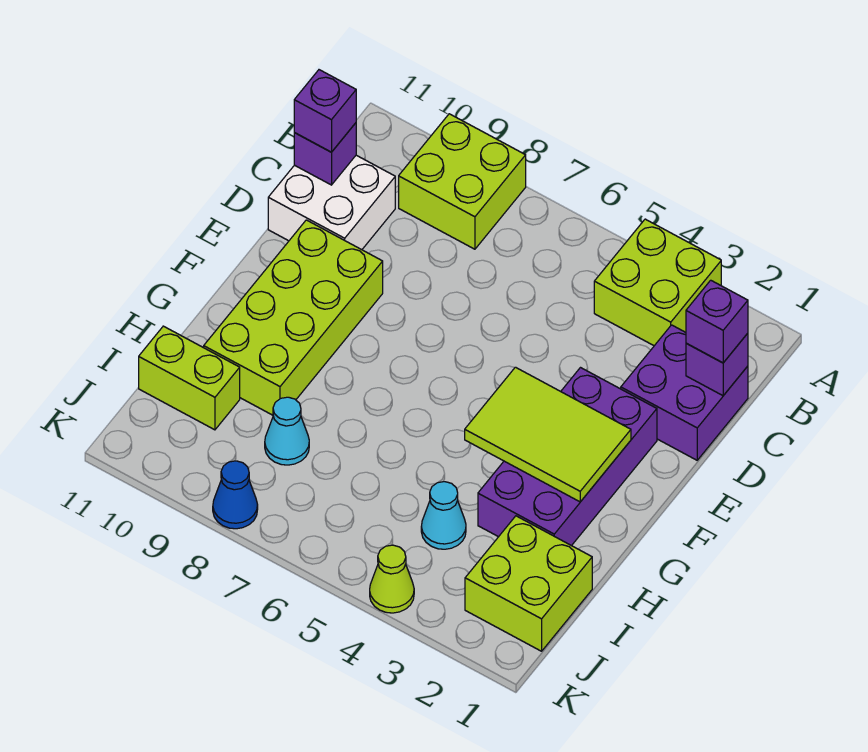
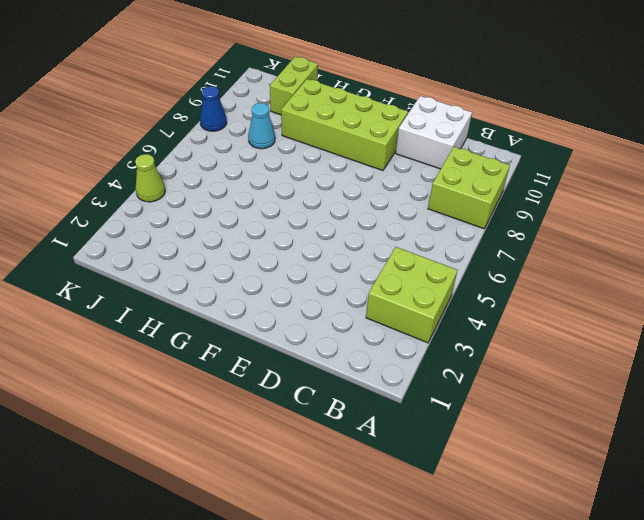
none -> purple 2x2 brick [621,325,748,460]
none -> purple 2x4 brick [478,368,657,546]
none -> lime 2x2 brick [465,516,592,651]

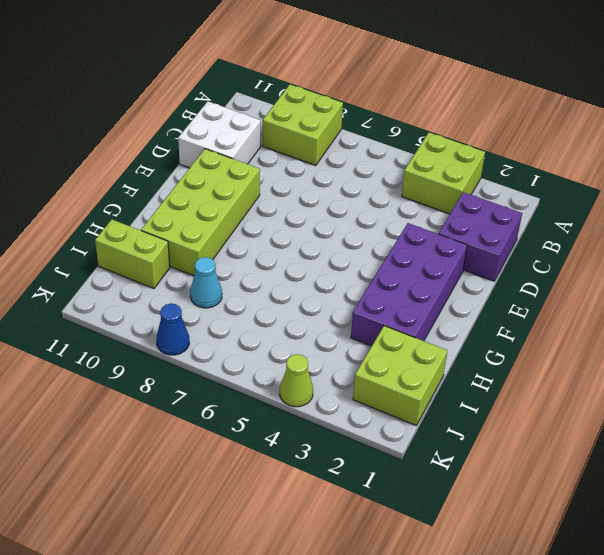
none -> cyan 1x1 cone [421,482,466,549]
none -> purple 1x1 brick [686,333,748,396]
none -> purple 1x1 brick [294,123,356,185]

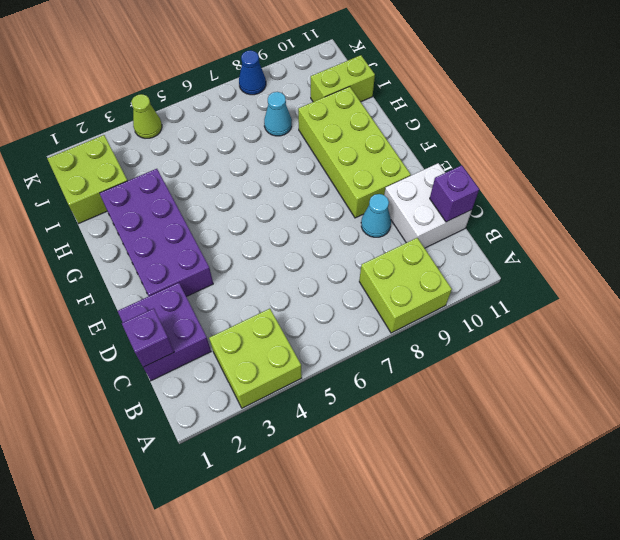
cyan 1x1 cone [361,194,391,237] -> cyan 1x1 cone moved to [421,482,466,549]
none -> lime 2x3 tile [465,367,631,502]
none -> purple 1x1 brick [686,280,748,363]
none -> purple 1x1 brick [294,70,356,152]

